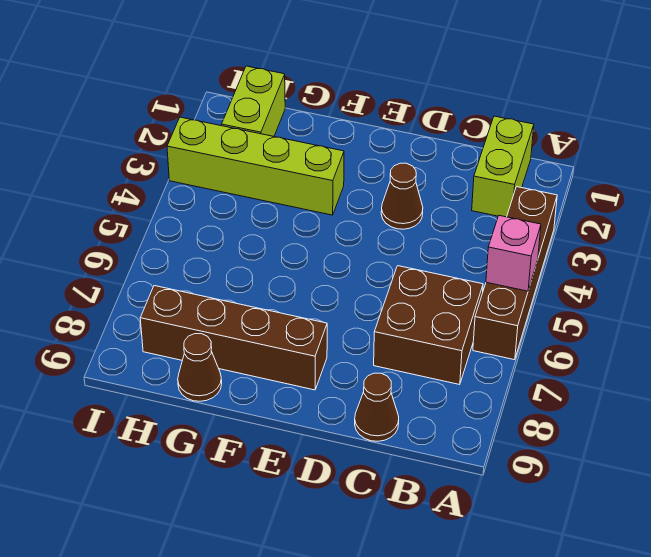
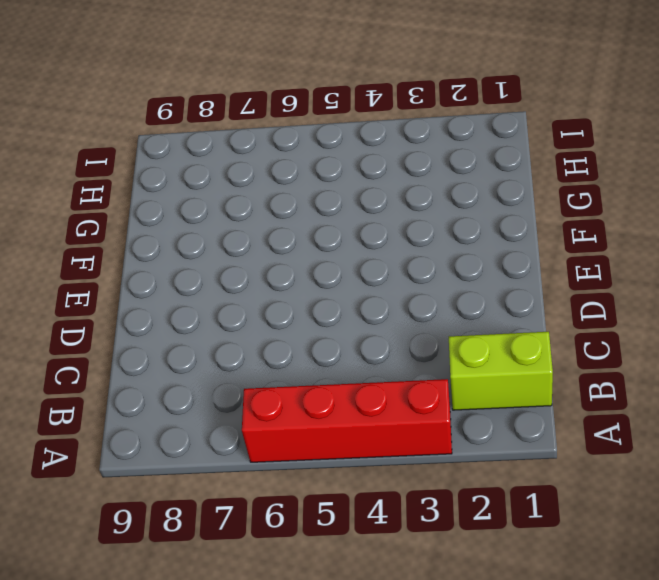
red 1x4 brick [242,379,452,462] -> brown 1x4 brick [473,187,557,360]
none -> brown 2x2 brick [374,266,483,385]
none -> brown 1x1 cone [355,373,399,441]

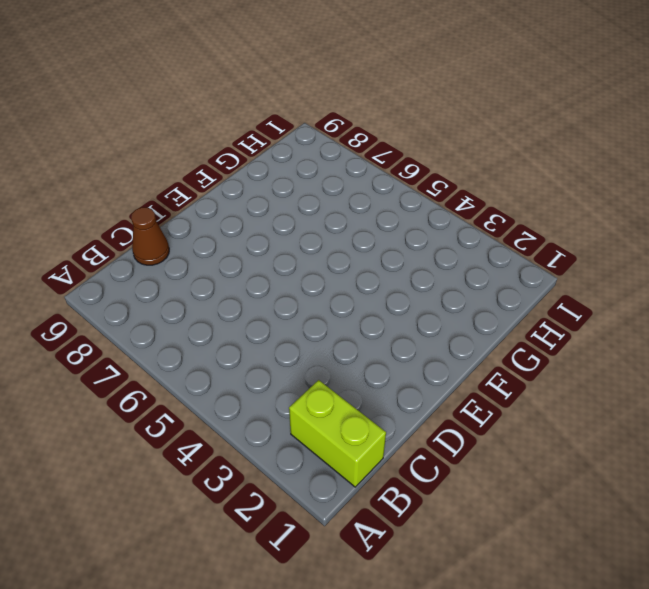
none -> brown 1x4 brick [473,187,557,360]
none -> brown 2x2 brick [374,266,483,385]

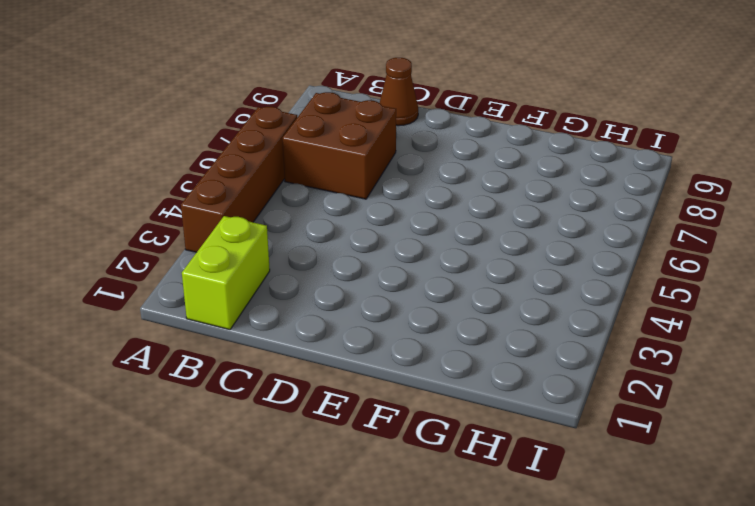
none -> brown 1x1 cone [381,163,423,229]
none -> brown 1x4 brick [140,286,327,390]

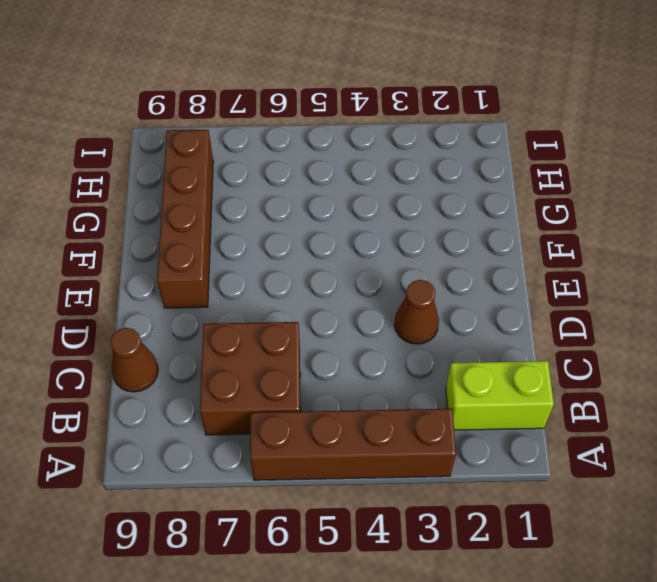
none -> lime 1x4 brick [167,117,344,215]
none -> brown 1x1 cone [178,334,222,401]

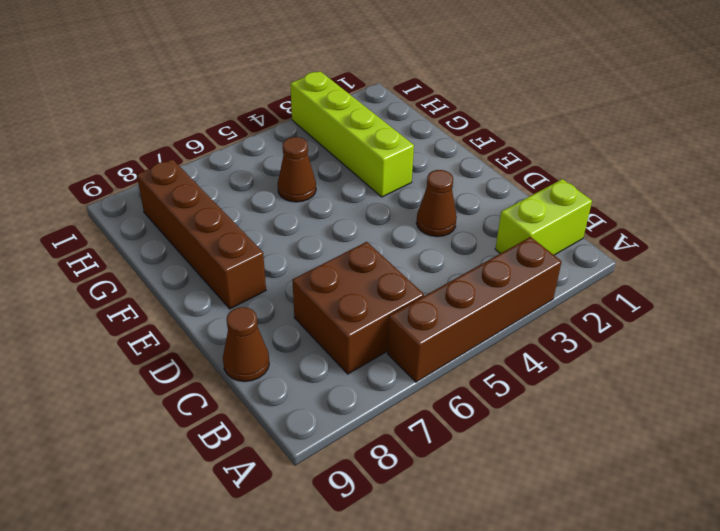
brown 1x1 cone [278,137,316,202] -> brown 1x1 cone moved to [178,334,222,401]
none -> lime 1x2 brick [222,66,285,136]
none -> pink 1x1 brick [486,215,541,291]

